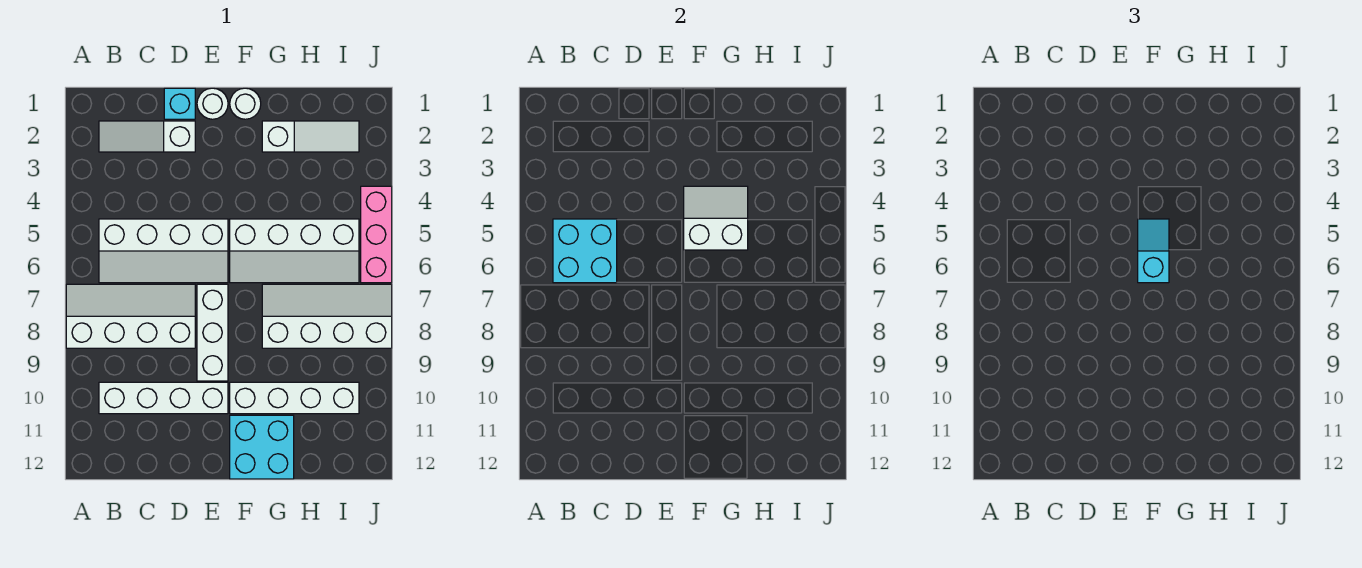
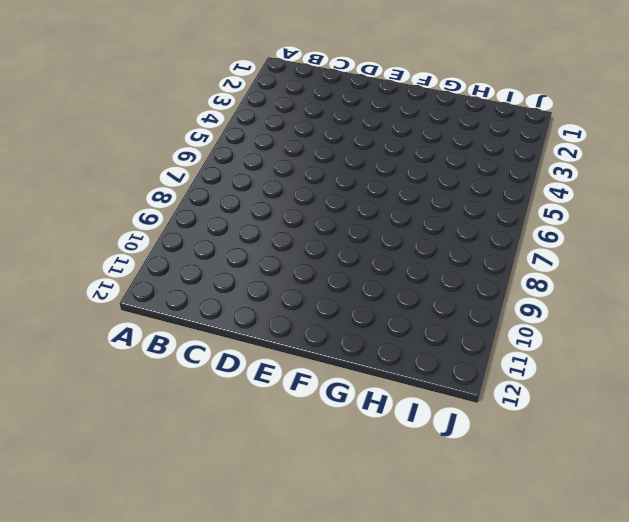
none -> white 2x4 slope [66,284,195,348]
none -> white 1x3 slope [99,121,195,152]
none -> white 2x4 slope [99,219,228,283]

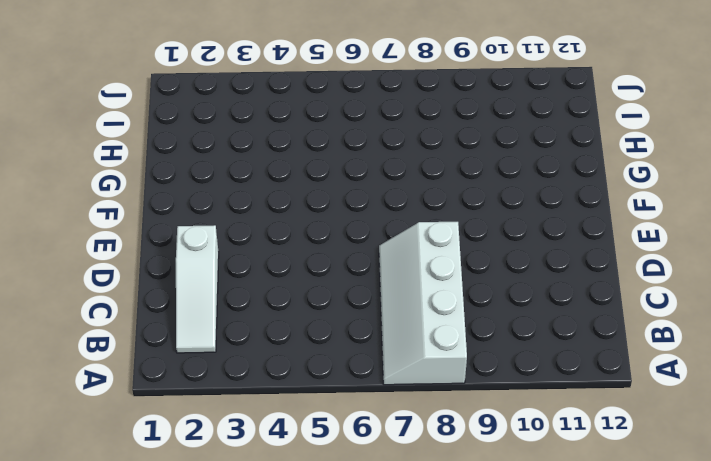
none -> white 2x4 slope [99,219,228,283]
none -> white 1x4 brick [99,382,228,414]
none -> cyan 1x1 brick [164,88,195,119]

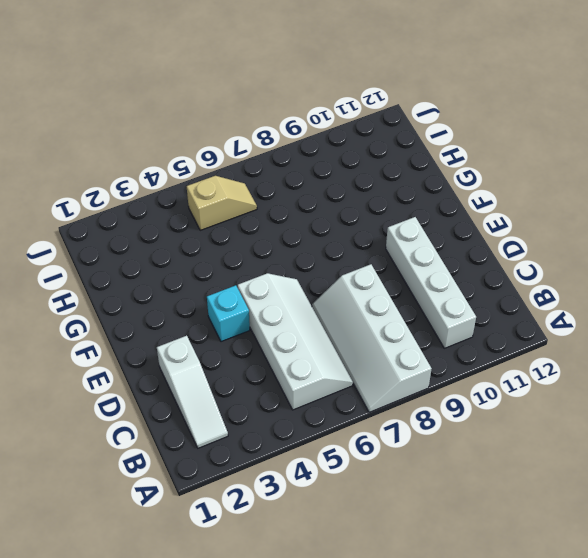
cyan 1x1 brick [207,285,250,342] -> cyan 1x1 brick moved to [164,88,195,119]
tan 1x2 slope [187,176,257,230] -> white 2x4 slope [230,219,359,283]
none -> white 1x1 round brick [197,88,228,119]
none -> white 1x3 brick [197,284,228,381]
none -> white 1x1 round brick [230,88,261,119]

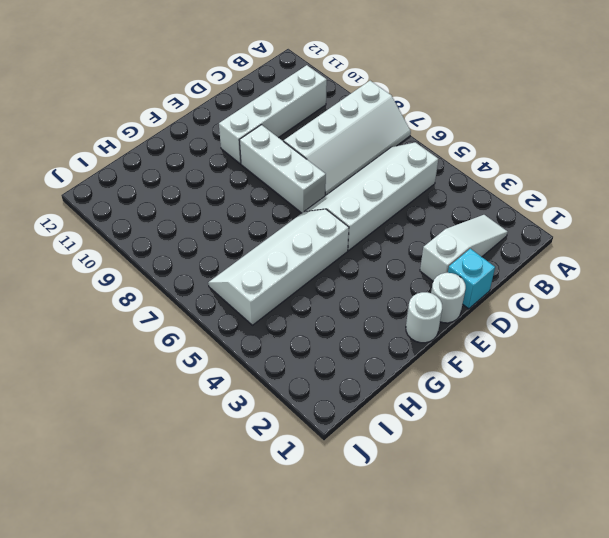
none -> white 1x4 brick [230,382,359,414]
none -> cyan 2x2 brick [230,415,294,479]
none -> white 1x3 slope [262,121,359,152]

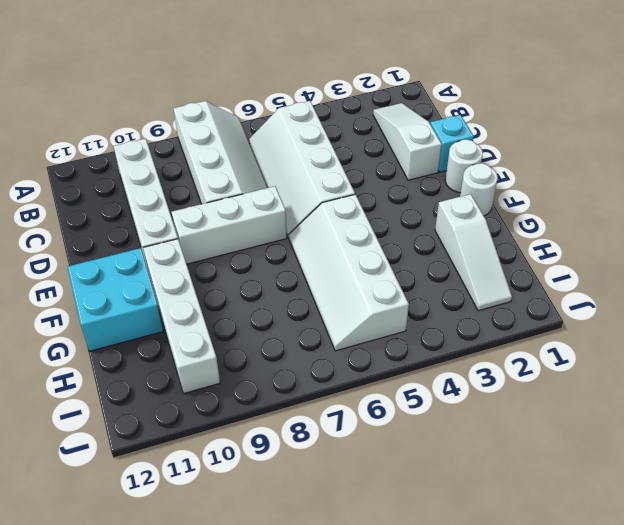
none -> white 2x4 slope [262,284,392,348]
none -> pink 1x3 brick [361,186,392,283]
none -> cyan 2x2 brick [553,219,617,283]

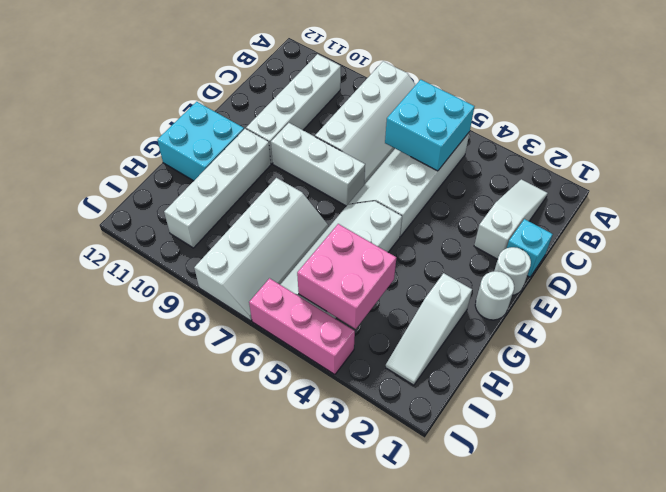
pink 2x2 brick [297,224,396,329] -> none
none -> white 2x2 slope [684,186,748,250]
none -> cyan 1x2 slope [1138,219,1169,283]

